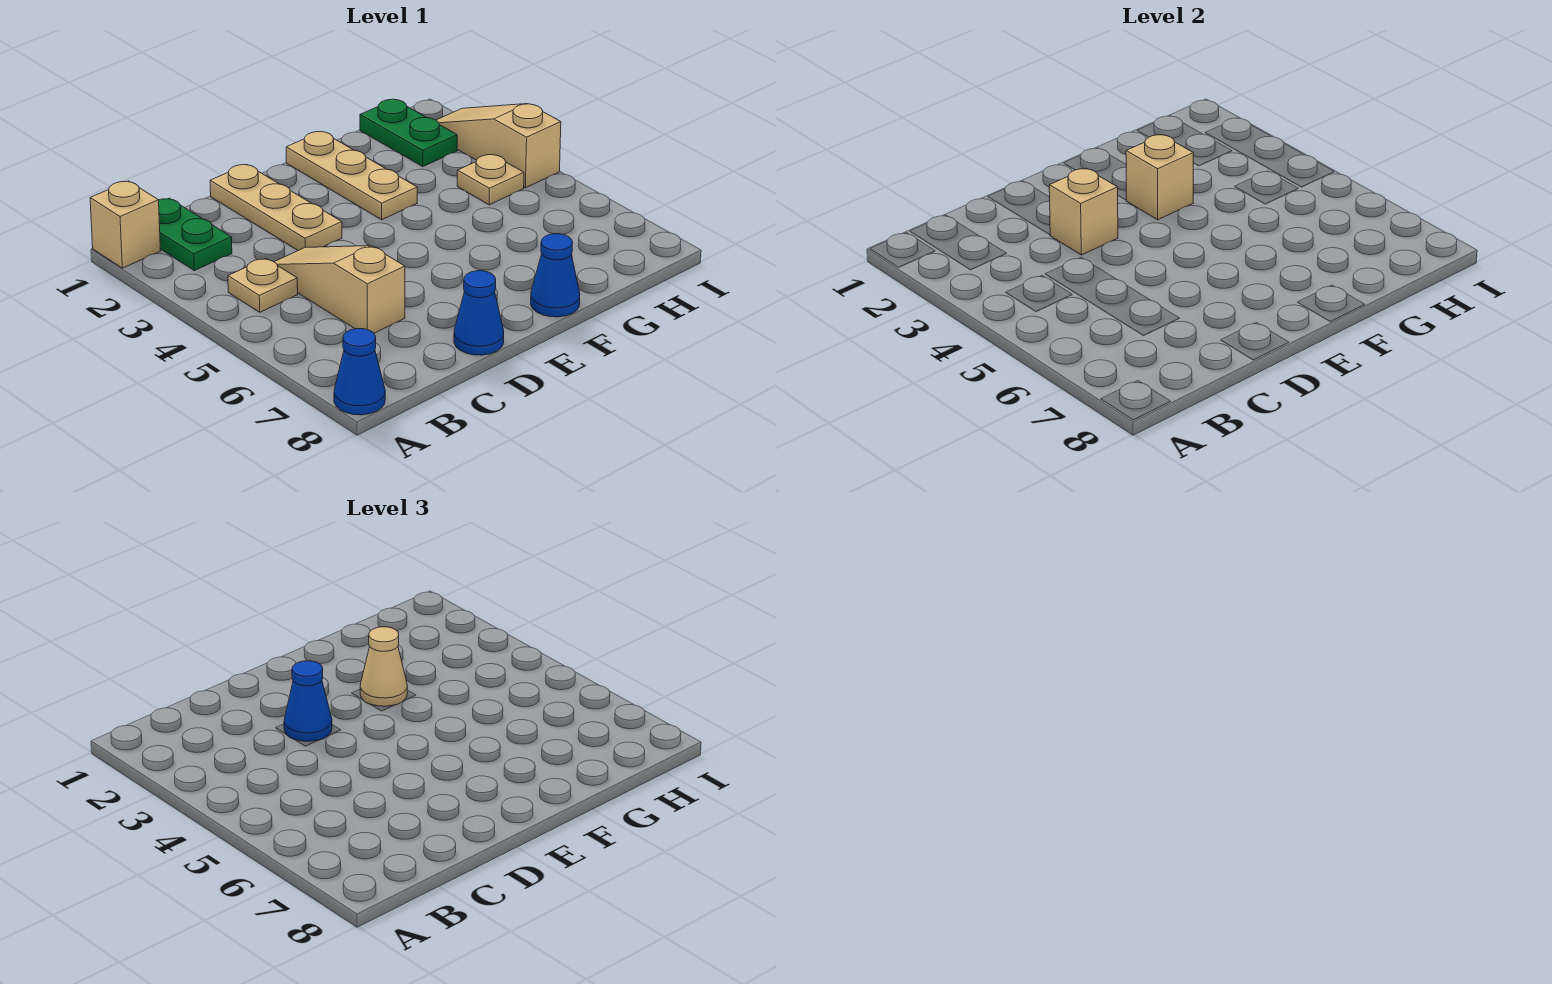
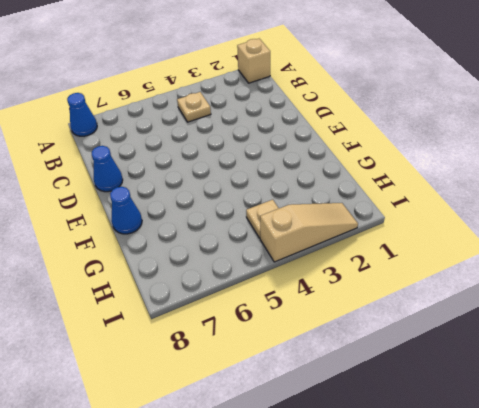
none -> green 1x2 plate [159,198,232,271]
none -> tan 1x3 slope [275,246,405,333]
none -> tan 1x3 plate [210,164,342,250]

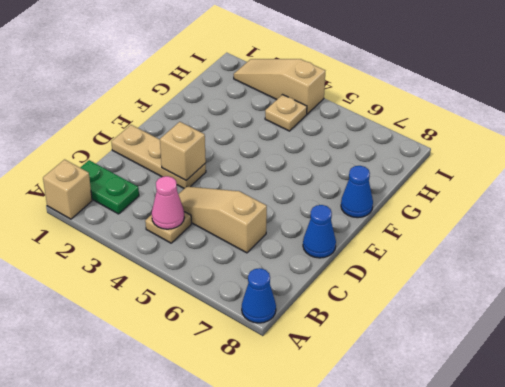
pink 1x1 cone [152,176,184,229] -> none
none -> tan 1x3 plate [286,132,417,220]
none -> green 1x2 plate [360,99,457,166]
none -> tan 1x1 brick [1126,135,1193,220]

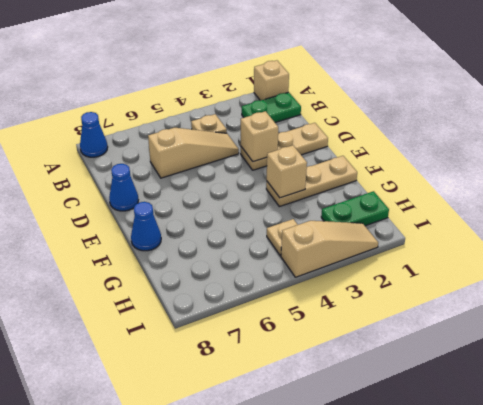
none -> blue 1x1 cone [284,661,332,741]
none -> tan 1x1 cone [360,627,407,706]

